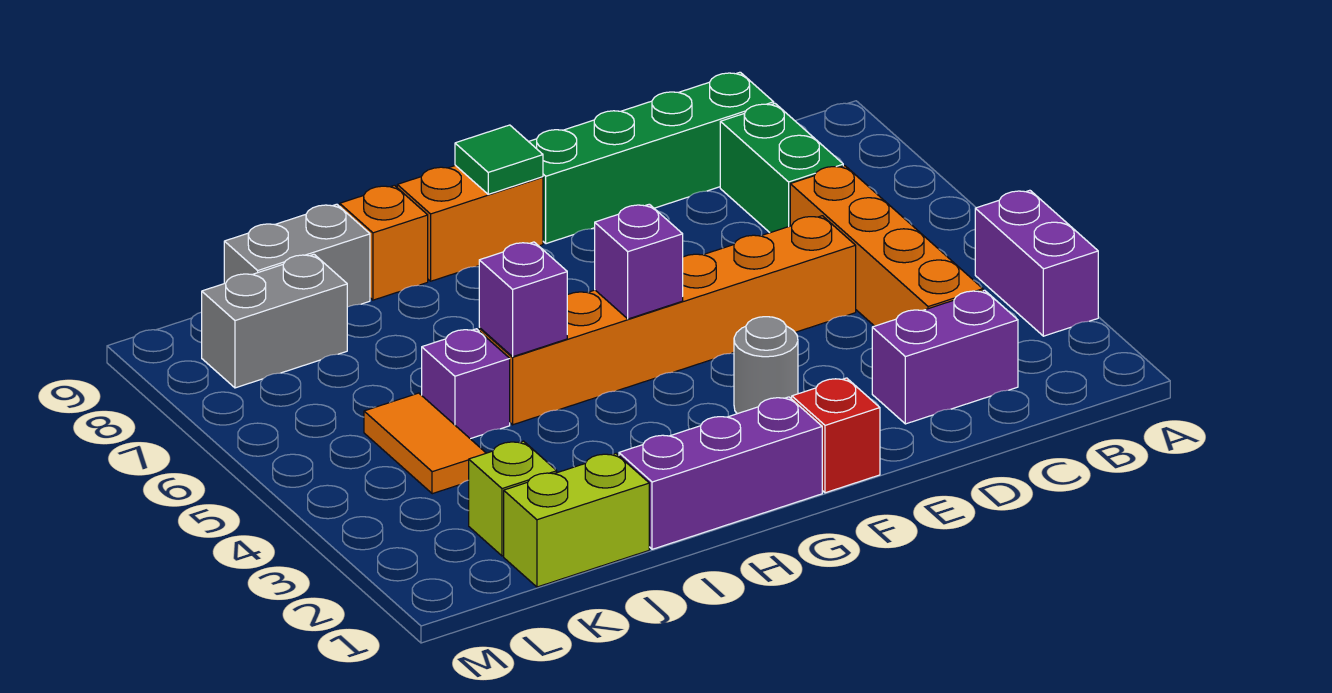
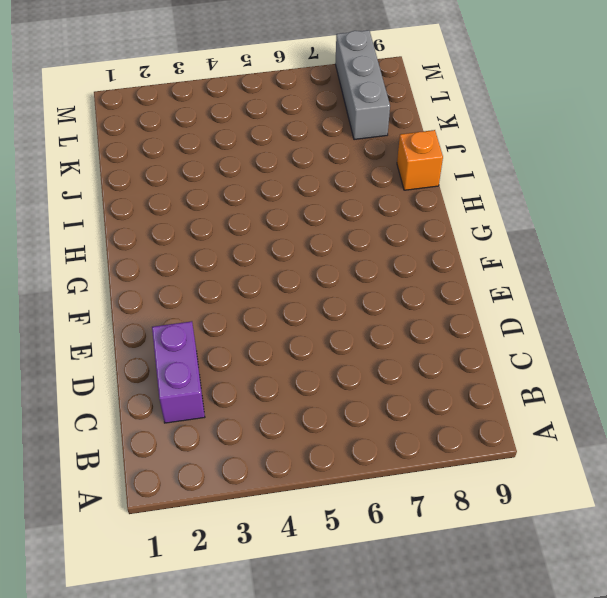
grey 1x3 brick [335,30,390,140] -> grey 1x2 brick [202,254,347,388]
none -> purple 1x2 brick [975,190,1098,336]
none -> orange 1x4 brick [790,166,983,326]
none -> green 1x2 brick [720,104,843,233]

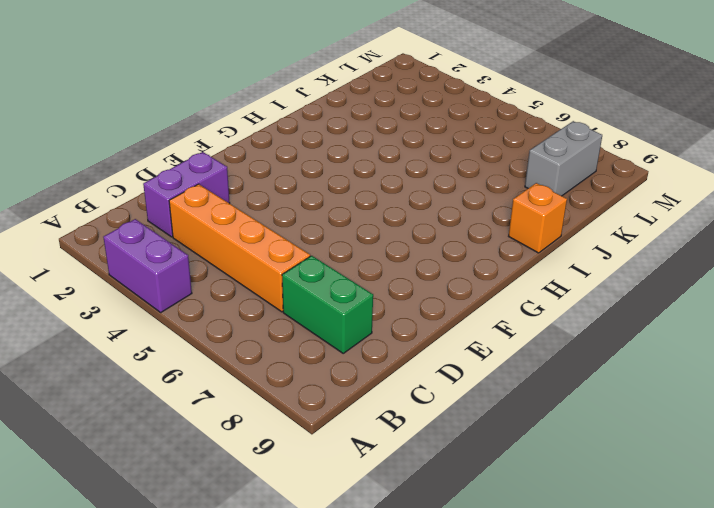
none -> green 1x4 brick [529,72,774,244]
none -> orange 1x6 brick [479,216,856,425]
none -> red 1x1 brick [792,378,880,493]

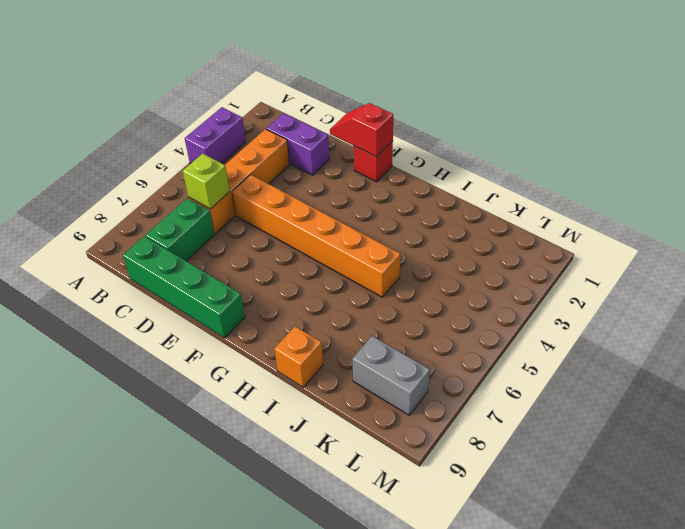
lime 1x1 brick [183,154,230,209] -> lime 1x1 brick moved to [469,441,557,556]
red 1x2 slope [330,103,393,157] -> none
none -> grey 1x1 round brick [734,317,798,414]
none -> purple 1x3 brick [619,397,822,549]
none -> orange 1x2 brick [397,165,543,281]

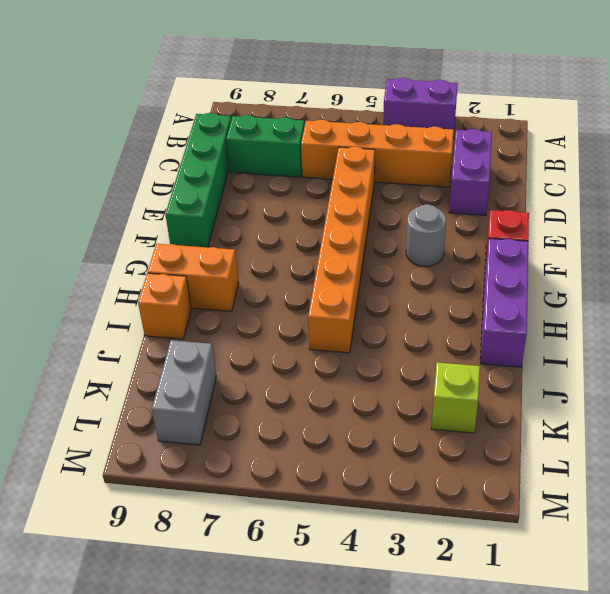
orange 1x2 brick [148,244,239,311] -> orange 1x2 brick turned to [397,165,543,281]
none -> lime 1x2 brick [504,454,649,587]
none -> purple 1x1 brick [422,329,510,439]
none -> grey 1x2 brick [224,204,370,307]

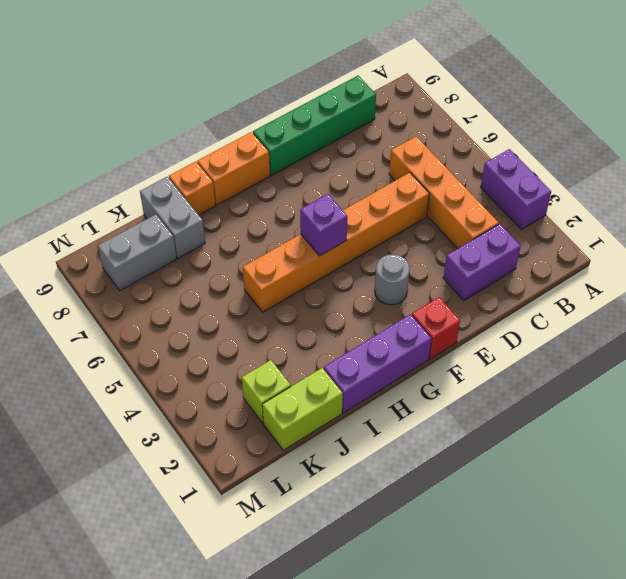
grey 1x2 brick [140,177,205,258] -> grey 1x2 brick turned to [224,204,370,307]
none -> green 1x2 brick [720,104,843,233]
none -> purple 1x1 brick [422,329,510,439]
none -> orange 1x2 tile [364,393,486,494]

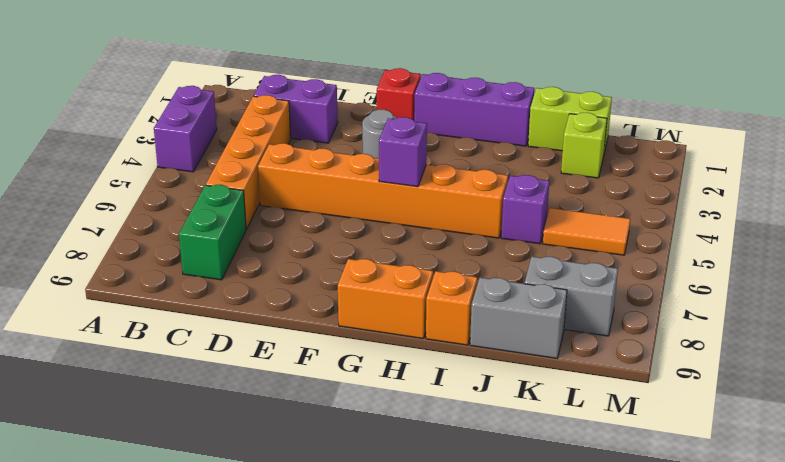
orange 1x2 tile [543,208,630,255] -> orange 1x2 tile turned to [364,393,486,494]
none -> green 1x4 brick [529,72,774,244]
none -> green 1x1 tile [455,125,543,194]
none -> purple 1x1 brick [479,242,567,357]

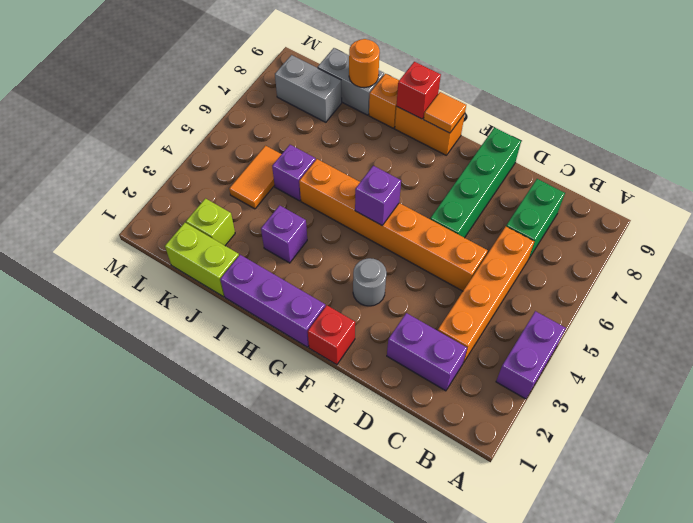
green 1x4 brick [430,128,521,238] -> green 1x4 brick turned to [529,72,774,244]
orange 1x1 tile [424,92,466,133] -> green 1x1 tile [455,125,543,194]
red 1x1 brick [396,62,441,119] -> none
purple 1x1 brick [261,205,307,263] -> purple 1x1 brick moved to [479,242,567,357]
orange 1x1 round brick [349,39,380,88] -> none

